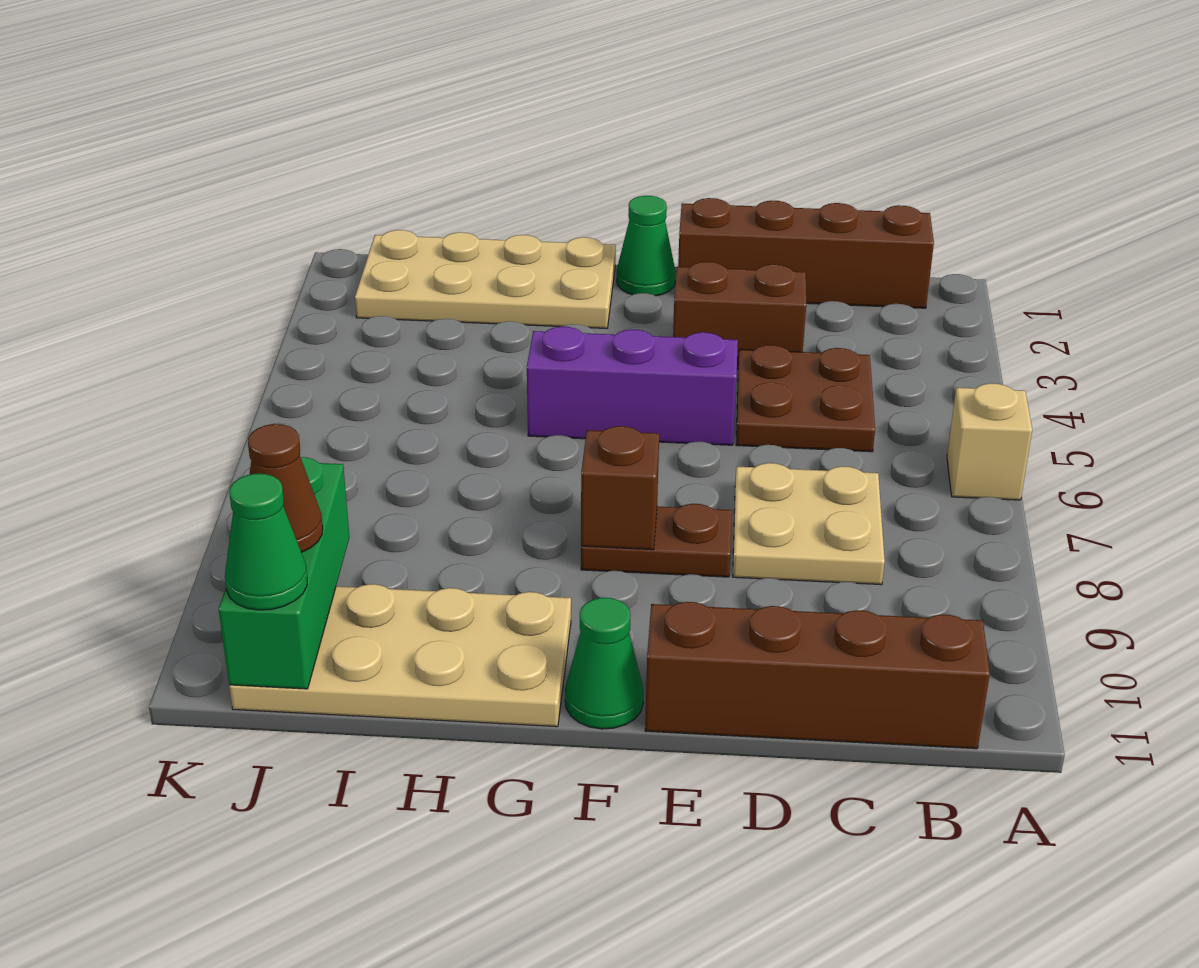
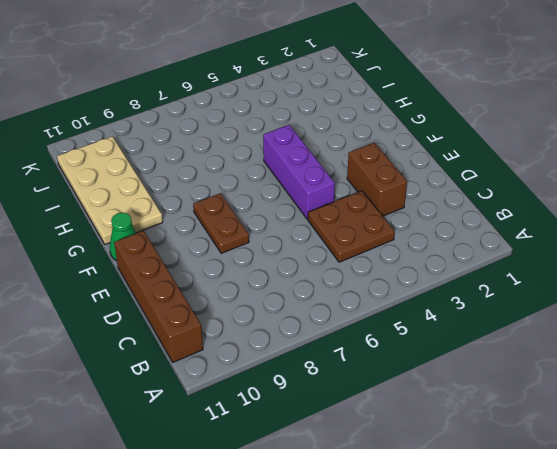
none -> tan 1x1 brick [947,383,1032,500]
none -> brown 1x4 brick [678,198,934,308]
none -> tan 2x2 plate [733,463,885,585]

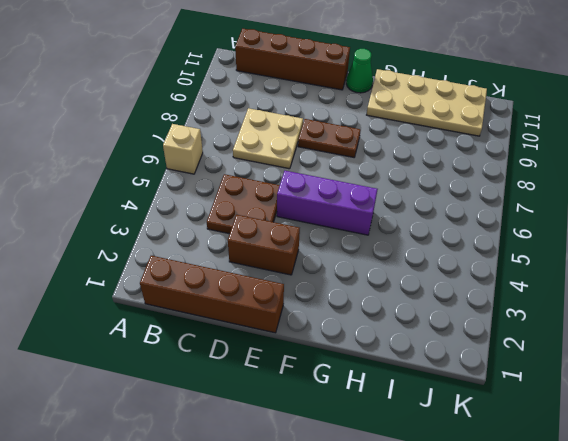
none -> green 1x1 cone [617,196,676,296]
none -> tan 2x4 plate [355,230,616,328]
none -> brown 1x1 brick [581,426,659,550]

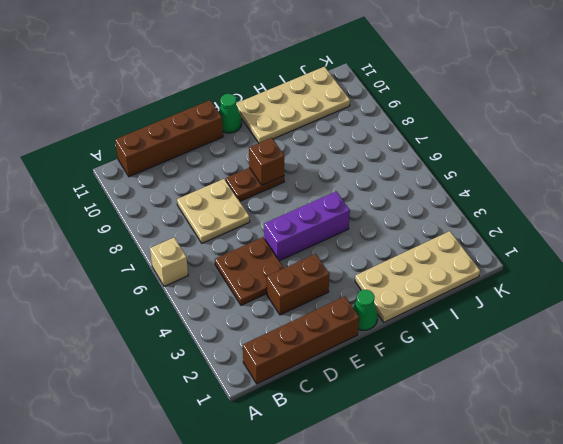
none -> green 1x3 brick [219,457,350,689]
none -> brown 1x1 cone [248,424,323,552]
none -> green 1x1 cone [225,474,307,610]

